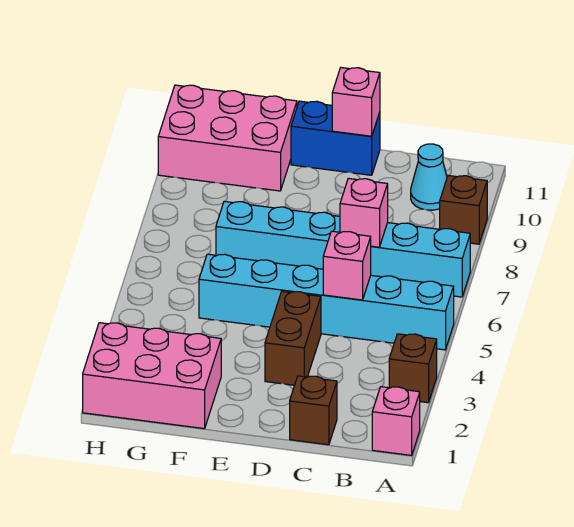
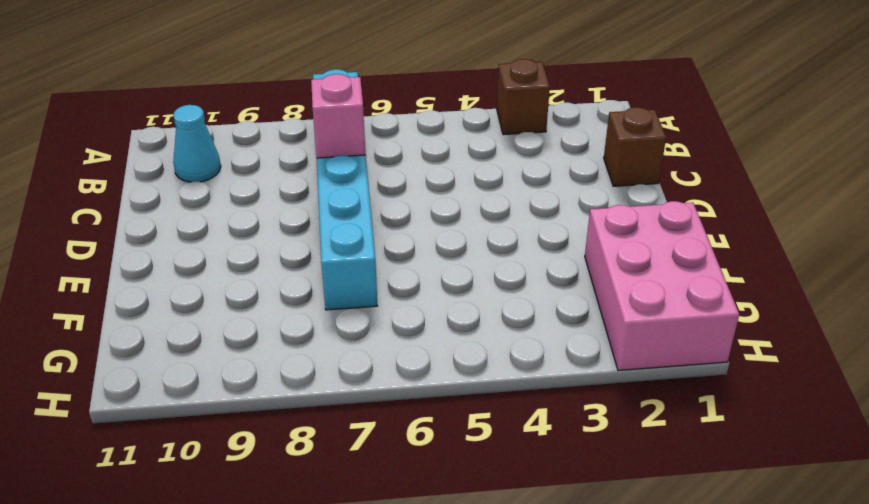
none -> pink 1x1 brick [372,387,420,455]
none -> cyan 1x6 brick [199,254,454,350]
none -> brown 1x1 brick [440,176,487,244]

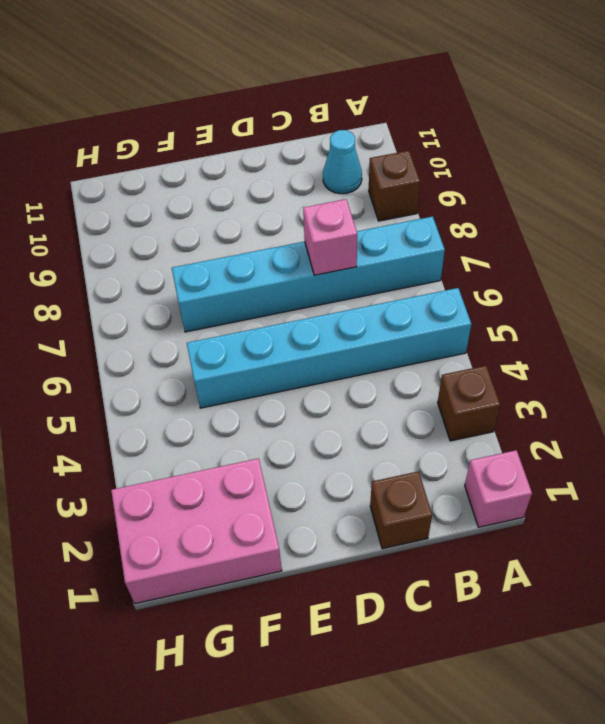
none -> brown 1x2 brick [265,291,321,385]
none -> blue 1x2 brick [291,101,380,175]
none -> pink 2x3 brick [158,85,297,191]

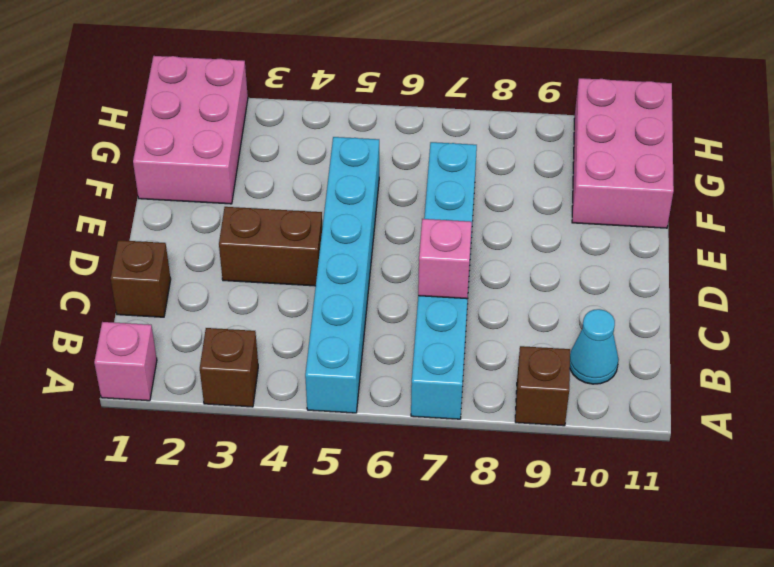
none -> blue 1x2 brick [291,101,380,175]
none -> pink 1x1 brick [323,231,371,300]
none -> pink 1x1 brick [332,68,380,136]

